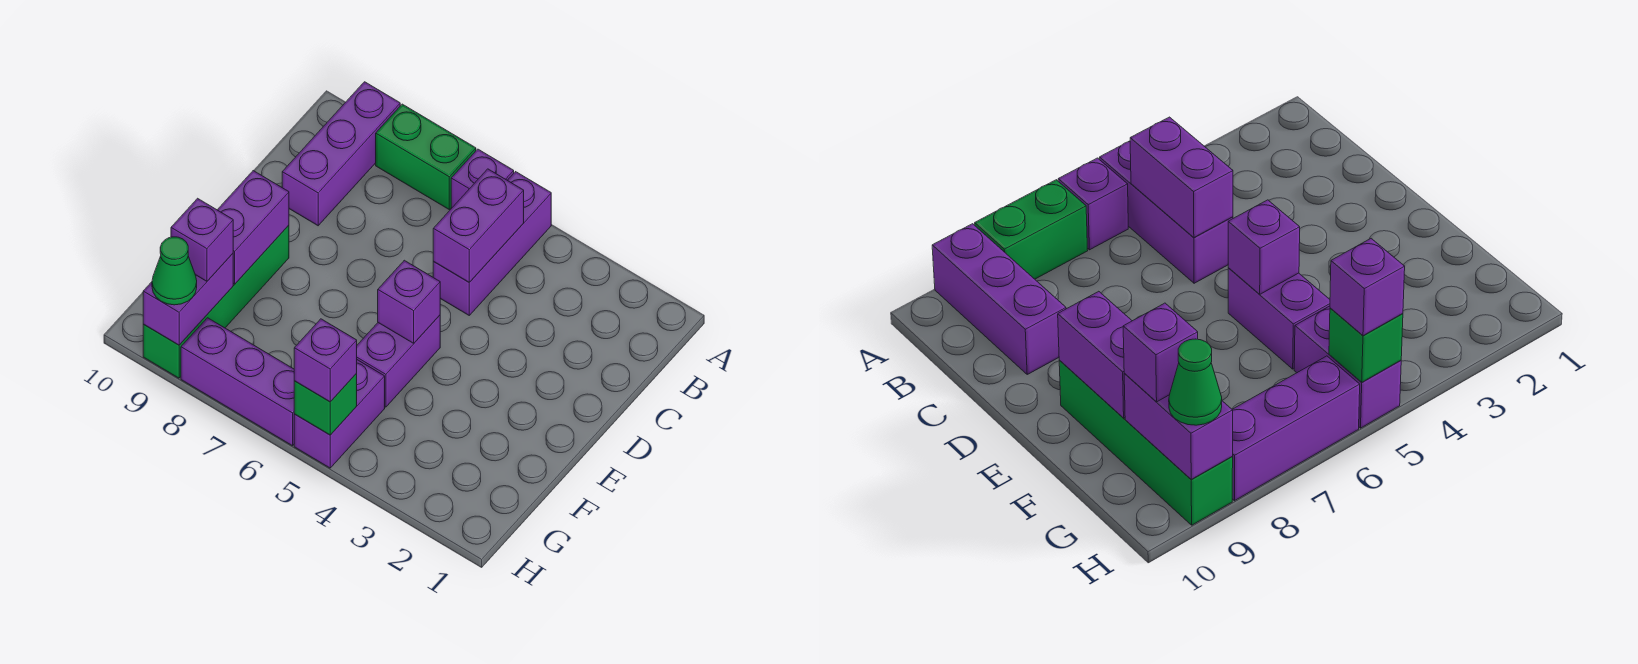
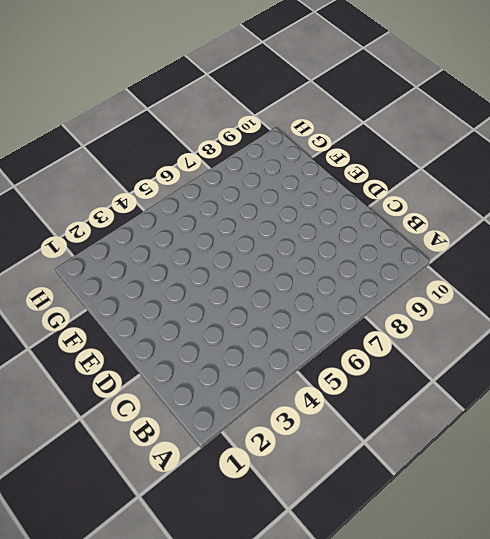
none -> purple 1x3 brick [433,172,551,315]
none -> purple 1x1 brick [451,149,514,208]
none -> green 1x2 brick [376,104,476,209]

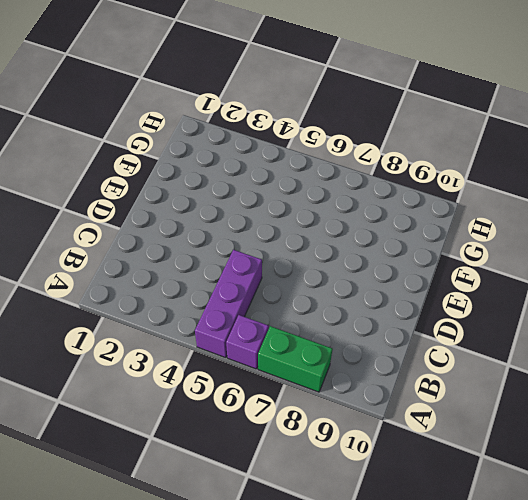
none -> purple 1x3 brick [282,82,400,226]
none -> purple 1x2 brick [357,315,440,407]
none -> green 1x4 brick [143,225,289,378]

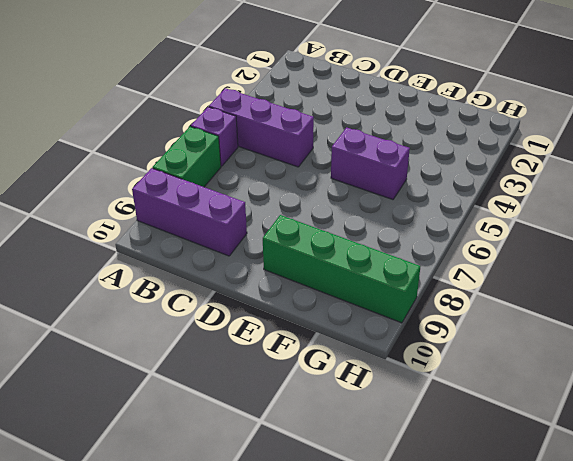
none -> purple 1x2 brick [294,360,385,468]
none -> purple 1x3 brick [181,318,294,446]
none -> purple 1x2 brick [433,169,524,282]

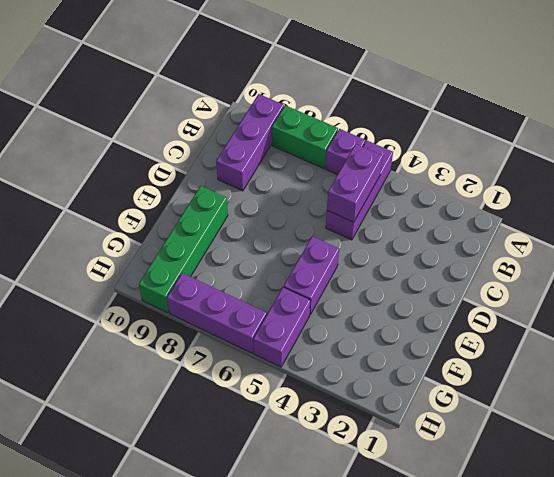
none -> purple 1x1 brick [378,260,440,343]
none -> purple 1x2 brick [218,171,289,284]
none -> purple 1x2 brick [143,254,233,345]

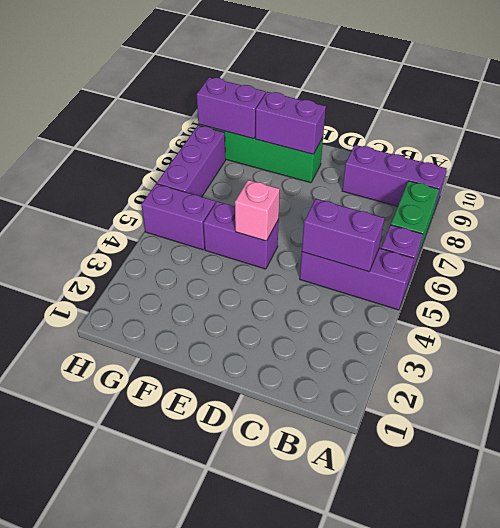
pink 1x1 brick [235,180,280,241] -> purple 1x1 brick [378,260,440,343]
none -> green 1x1 brick [294,374,357,435]
none -> purple 1x1 brick [171,198,233,281]
none -> purple 1x1 brick [294,319,357,402]

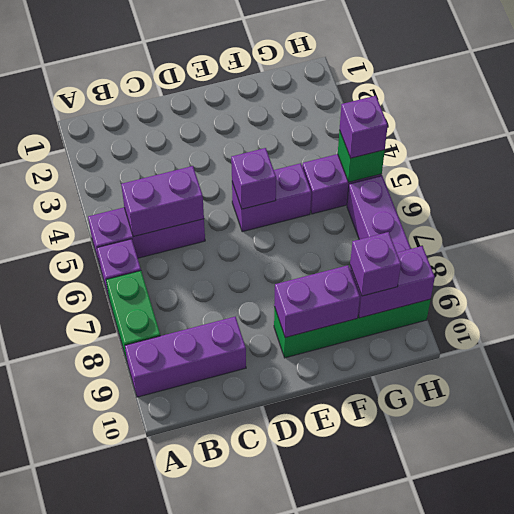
none -> green 1x1 cone [152,237,197,305]

